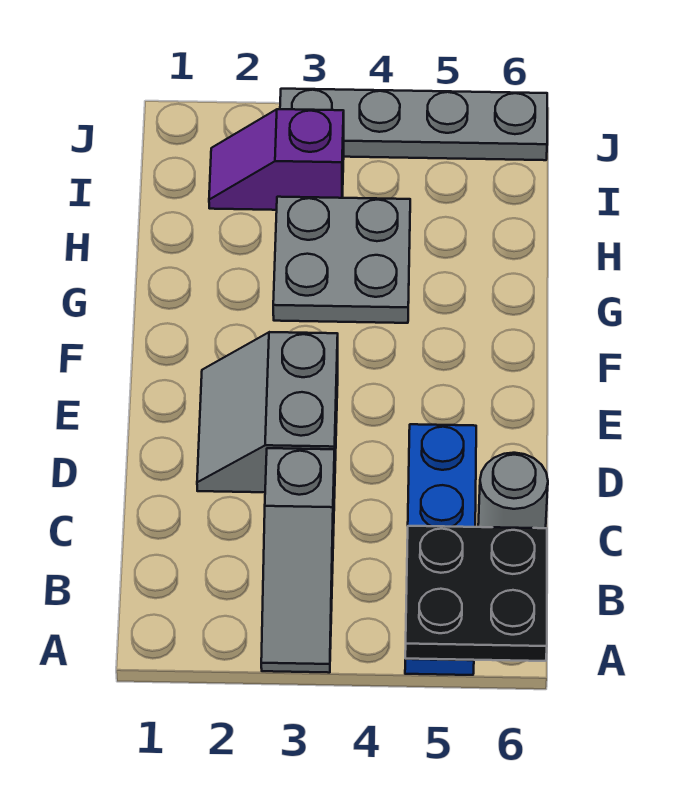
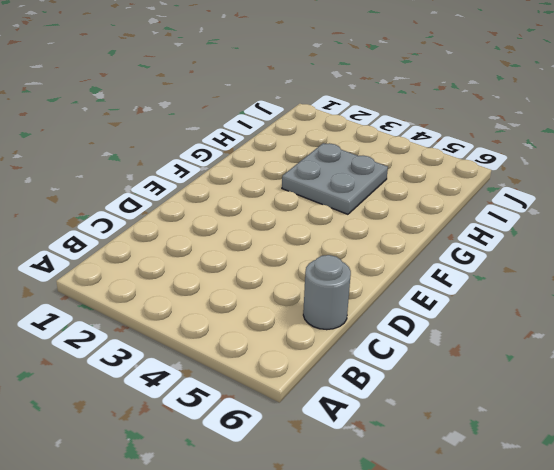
none -> grey 1x3 slope [261,448,335,673]
none -> blue 1x4 plate [405,424,476,675]

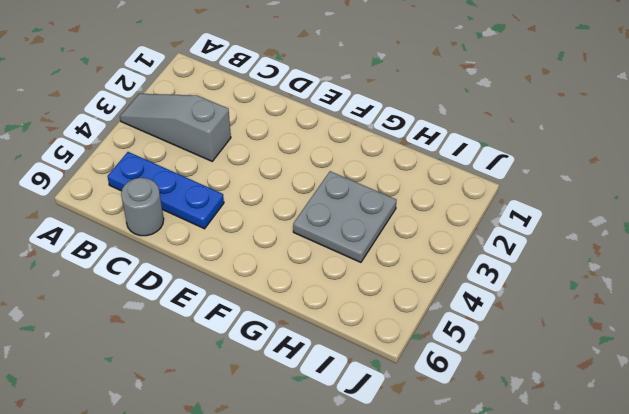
blue 1x3 plate [107,152,224,229] -> blue 1x4 plate [405,424,476,675]
none -> grey 2x2 slope [197,332,338,492]
none -> purple 1x2 slope [209,109,344,210]

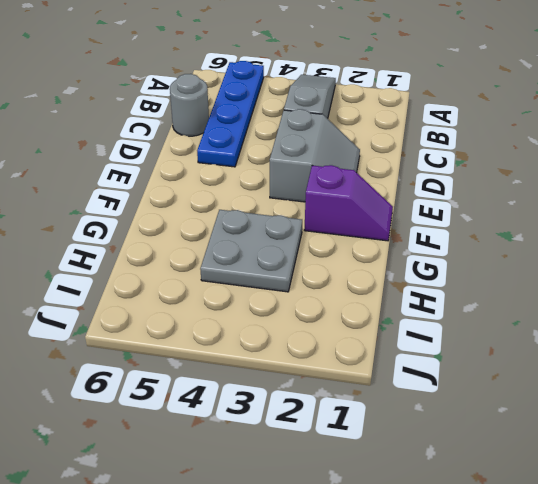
purple 1x2 slope [305,165,393,241] -> purple 1x2 slope moved to [209,109,344,210]
none -> grey 1x4 plate [280,89,547,160]
none -> black 2x2 plate [405,526,547,661]

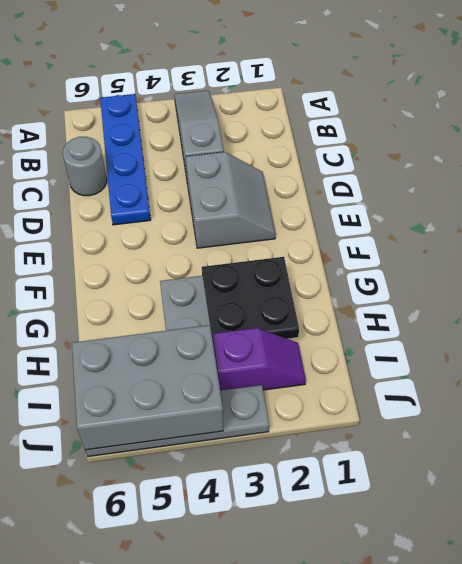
black 2x2 plate [202,257,299,340] -> black 2x2 plate moved to [405,526,547,661]
grey 2x3 brick [72,325,223,450] -> none

